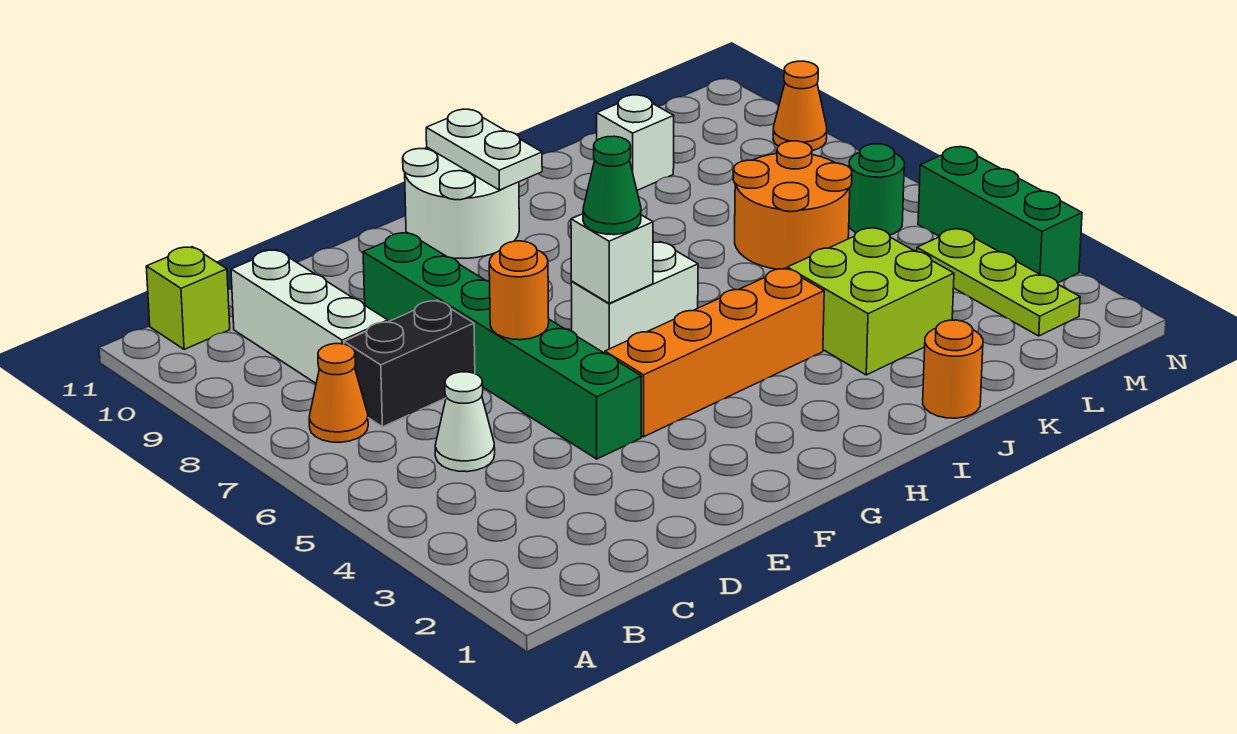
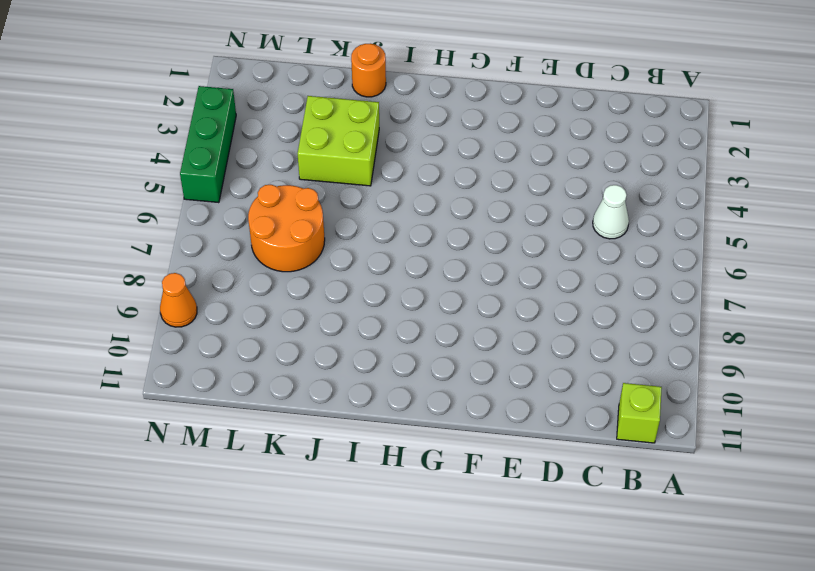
none -> orange 1x1 cone [309,344,368,442]
none -> black 1x2 brick [344,300,475,427]
none -> white 1x3 brick [231,250,388,383]

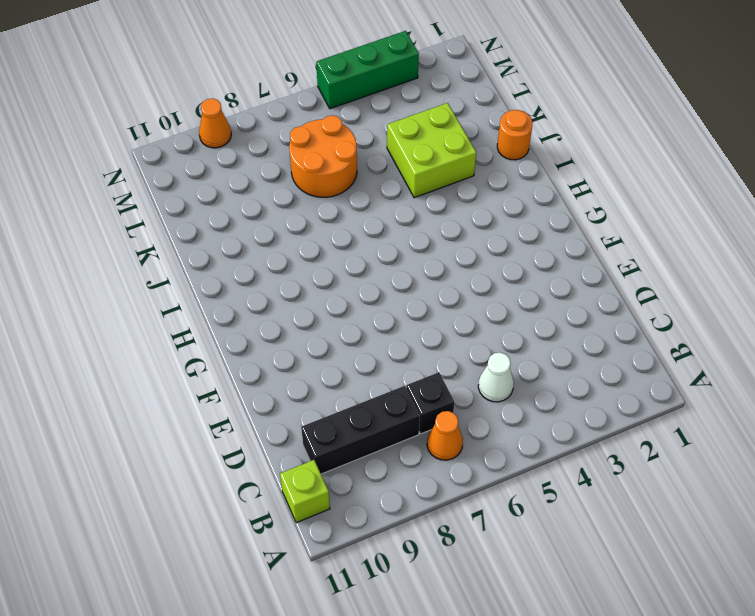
black 1x1 brick [406,372,454,434] -> black 1x2 brick [344,300,475,427]
black 1x3 brick [301,386,420,474] -> white 1x3 brick [231,250,388,383]
none -> green 1x6 brick [363,233,641,459]
none -> orange 1x4 brick [605,268,824,437]
none -> white 1x2 brick [571,242,698,353]

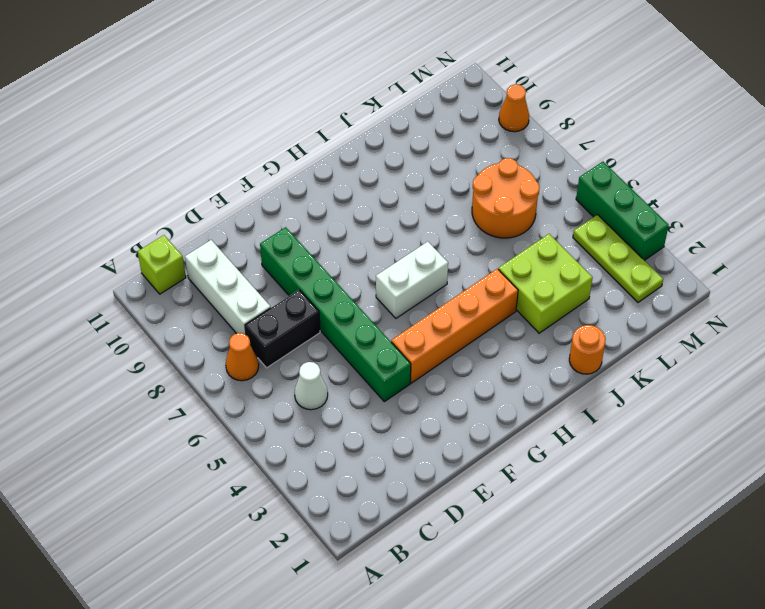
none -> white 2x2 round brick [403,147,519,258]
none -> white 1x1 brick [597,95,674,190]
none -> green 1x1 round brick [849,144,904,235]

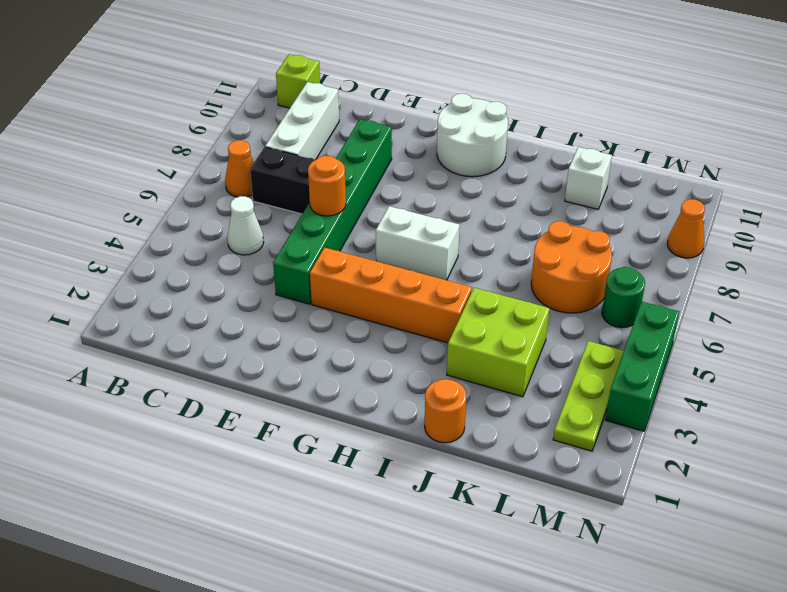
none -> white 1x1 brick [571,214,653,303]
none -> white 1x2 plate [426,109,542,190]
none -> green 1x1 cone [583,136,641,235]

